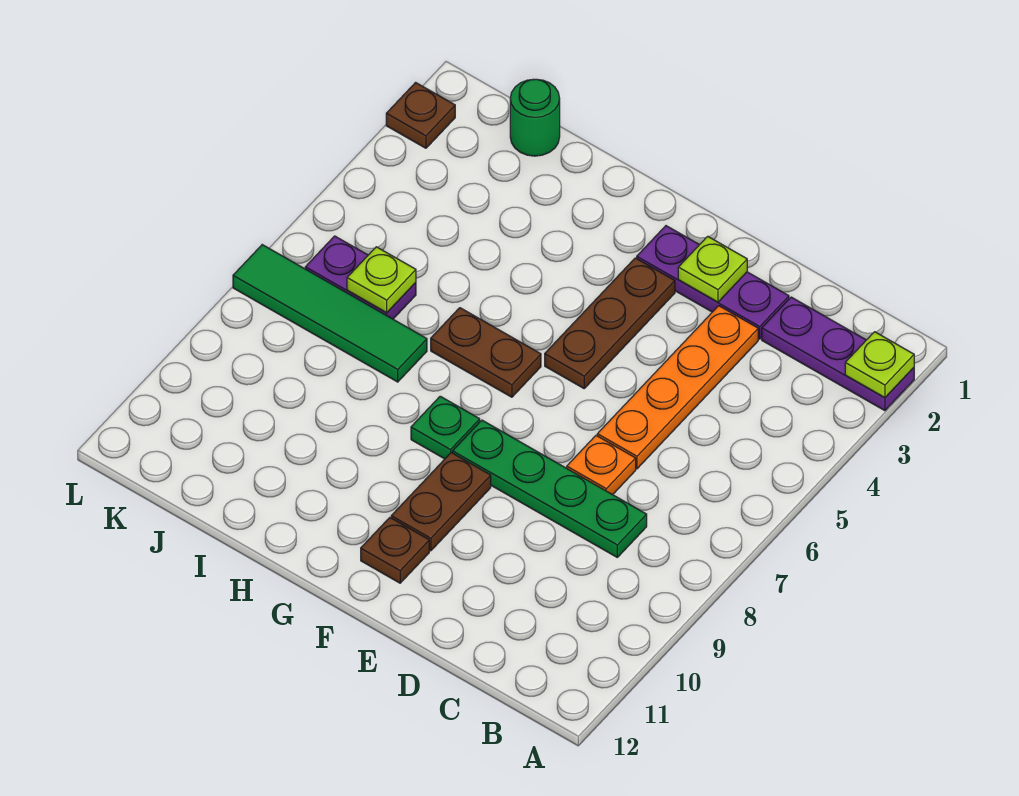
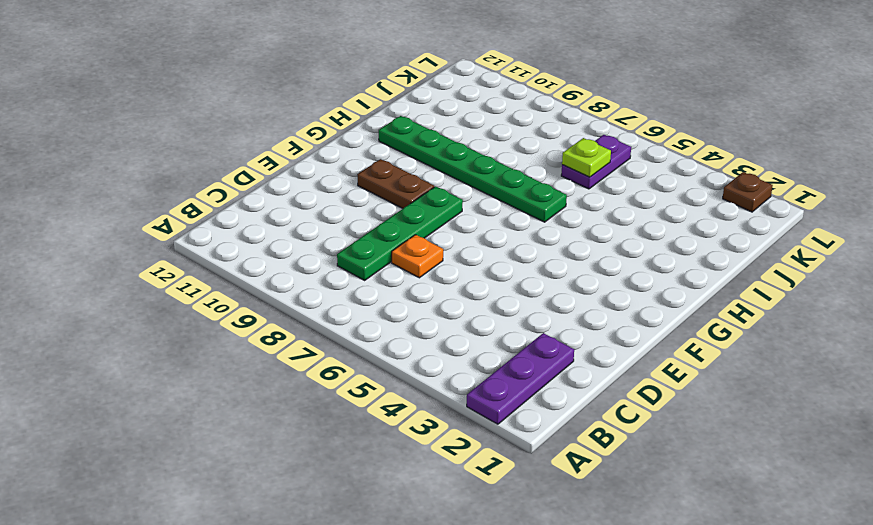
green 1x6 plate [379,116,567,222] -> brown 1x2 plate [431,308,541,397]
none -> purple 1x3 plate [637,226,789,339]
none -> orange 1x4 plate [597,306,758,469]
none -> brown 1x3 plate [545,258,675,388]

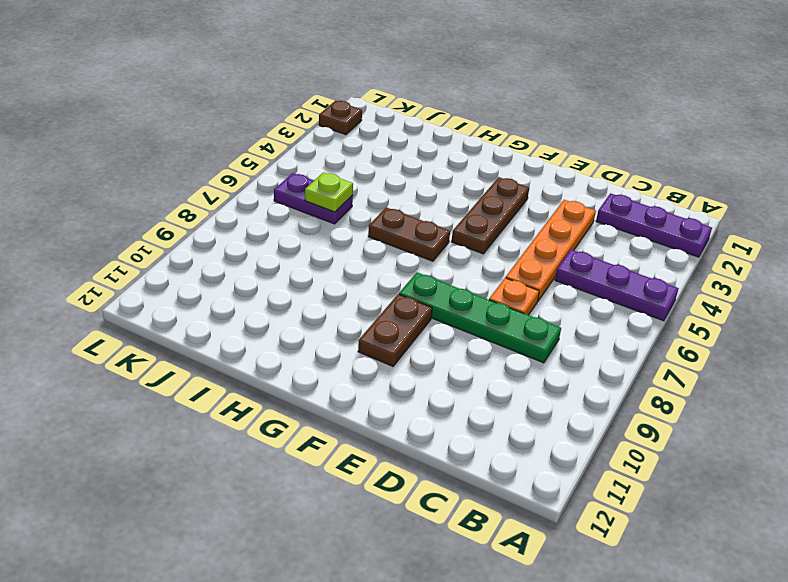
purple 1x3 plate [555,250,679,321] -> purple 1x3 plate moved to [637,226,789,339]
none -> brown 1x1 plate [361,518,429,583]
none -> green 1x1 plate [411,396,480,459]
none -> green 1x4 tile [233,245,427,382]

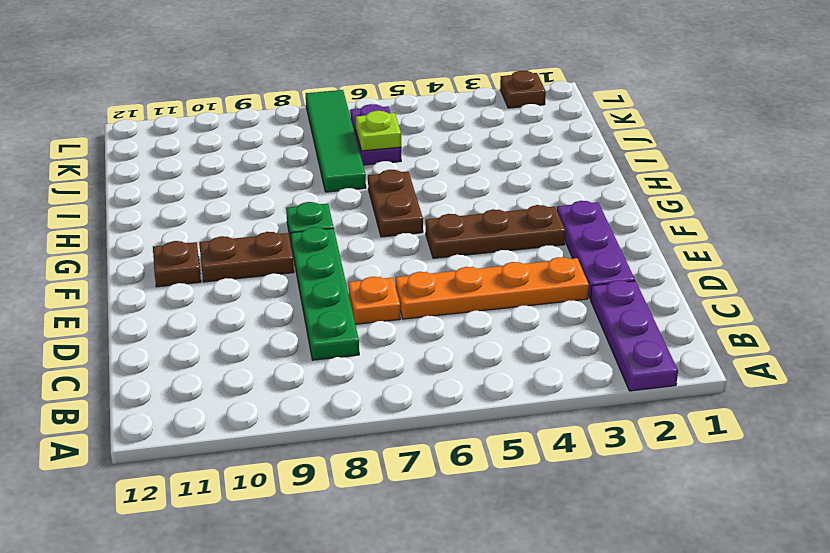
none -> green 1x1 round brick [510,79,560,156]
none -> lime 1x1 plate [845,332,914,398]
none -> lime 1x1 plate [678,236,747,302]

